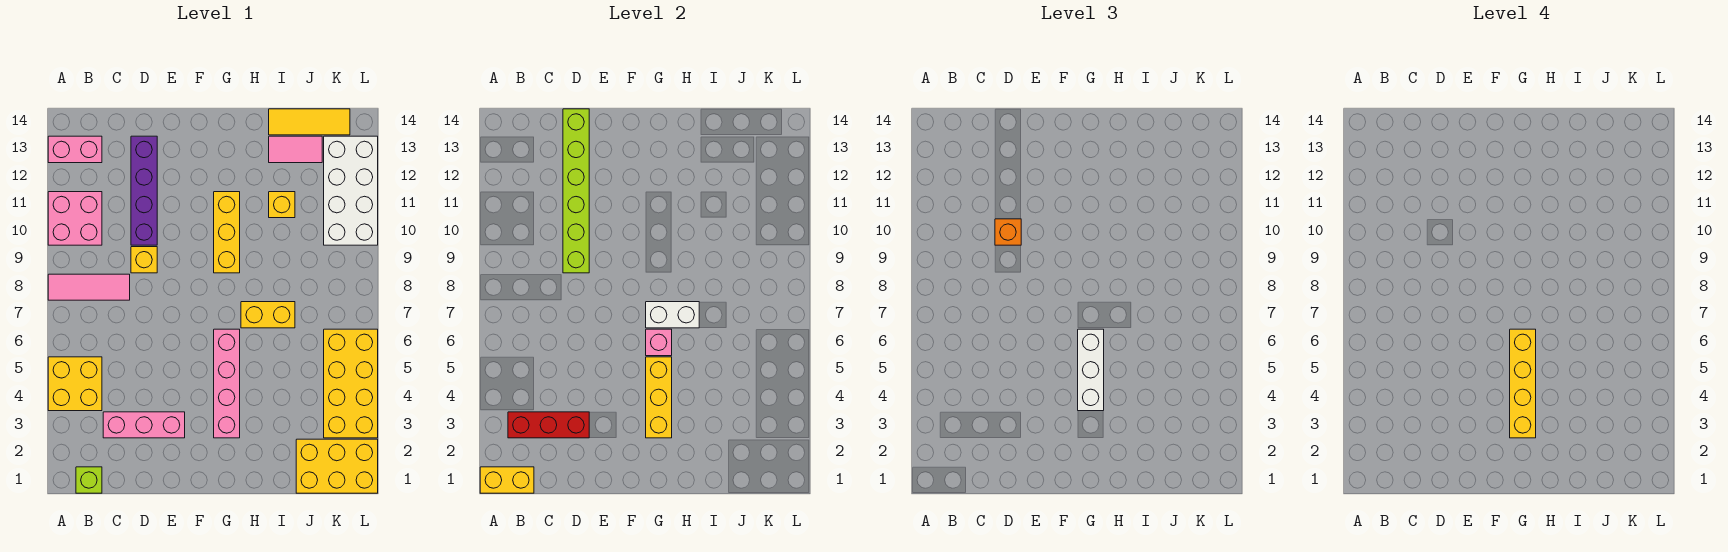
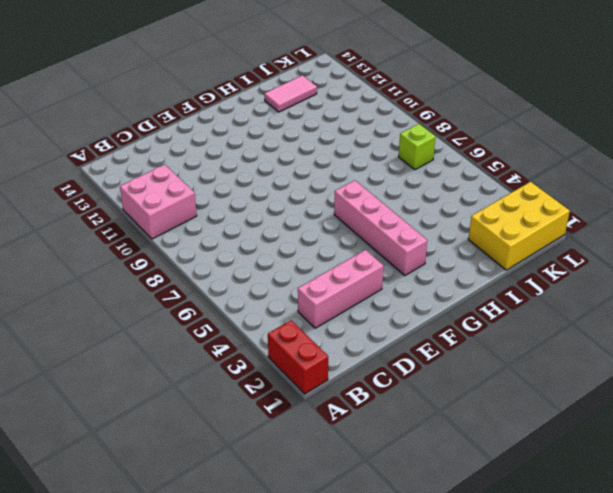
red 1x2 brick [268,320,328,394] -> none
lime 1x1 brick [399,124,436,170] -> lime 1x1 brick moved to [76,467,102,493]
none -> yellow 2x2 brick [48,357,102,411]
none -> pink 1x3 tile [48,274,130,300]
none -> pink 1x2 brick [48,136,102,163]

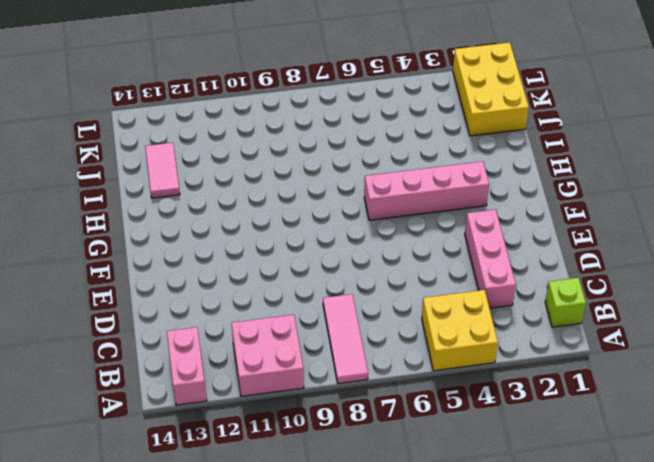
none -> yellow 1x1 brick [131,247,157,273]
none -> purple 1x4 brick [131,136,157,245]
none -> yellow 1x3 brick [214,192,240,273]

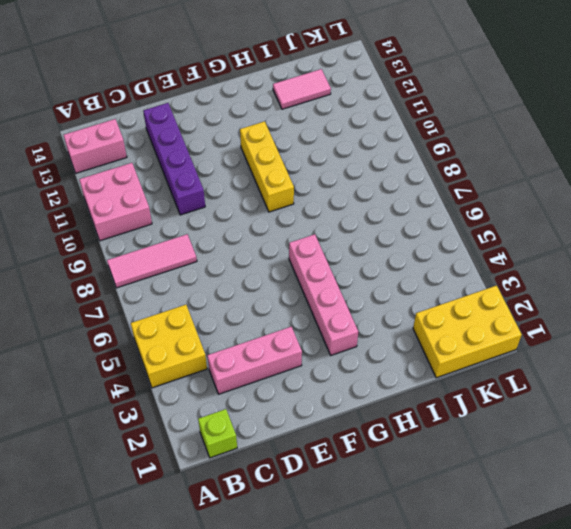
none -> yellow 1x1 brick [131,247,157,273]
none -> yellow 1x2 brick [241,302,295,328]
none -> yellow 1x1 brick [269,192,295,218]

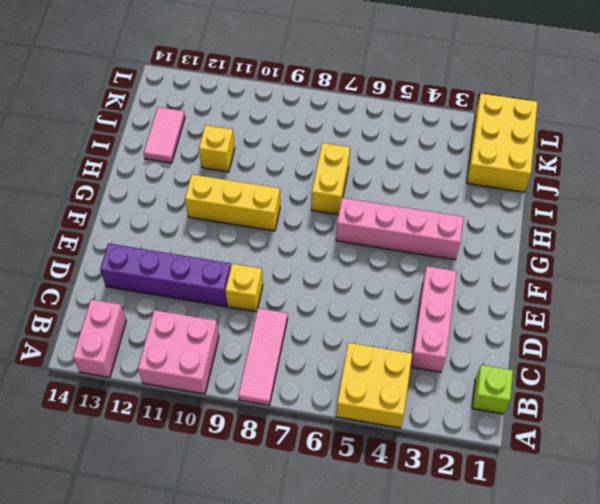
none -> yellow 1x3 tile [269,109,350,135]
none -> yellow 2x4 brick [324,329,378,438]
none -> white 2x4 brick [324,136,378,245]

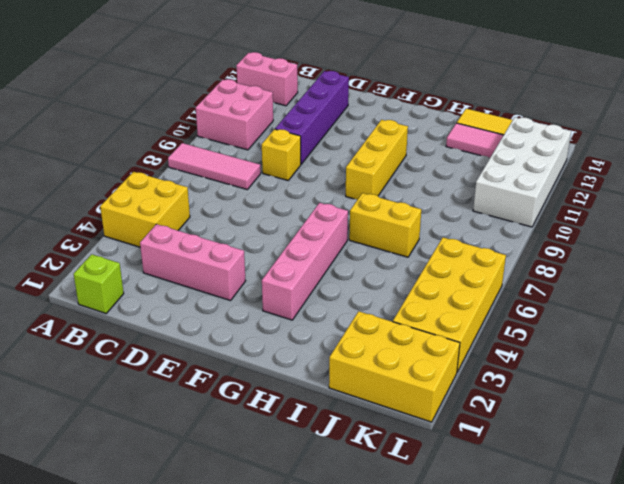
none -> yellow 1x1 brick [269,192,295,218]
none -> yellow 1x2 brick [480,467,534,493]
none -> red 1x3 brick [508,412,589,438]

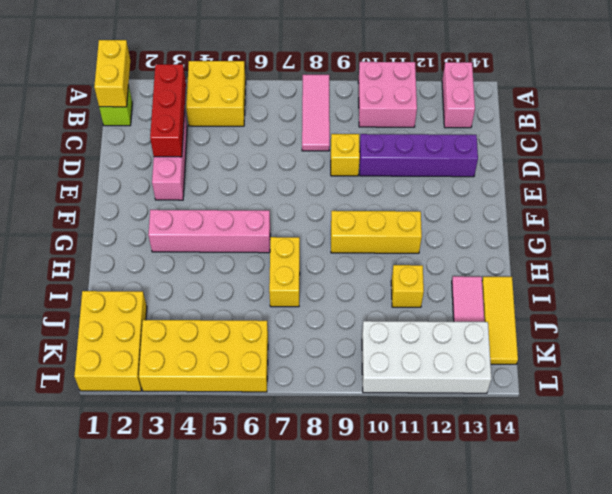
none -> lime 1x6 brick [563,109,589,273]
none -> yellow 1x3 brick [646,357,672,438]
none -> pink 1x1 brick [646,329,672,356]

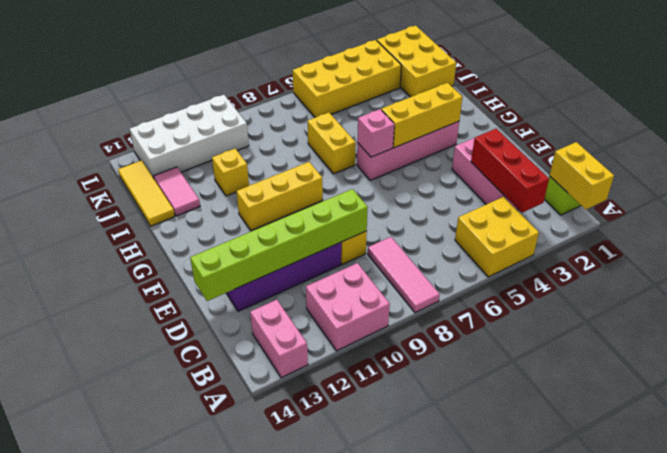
none -> white 1x2 brick [646,302,699,328]
none -> orange 1x1 brick [995,219,1021,245]
none -> white 1x3 brick [1078,329,1104,411]

